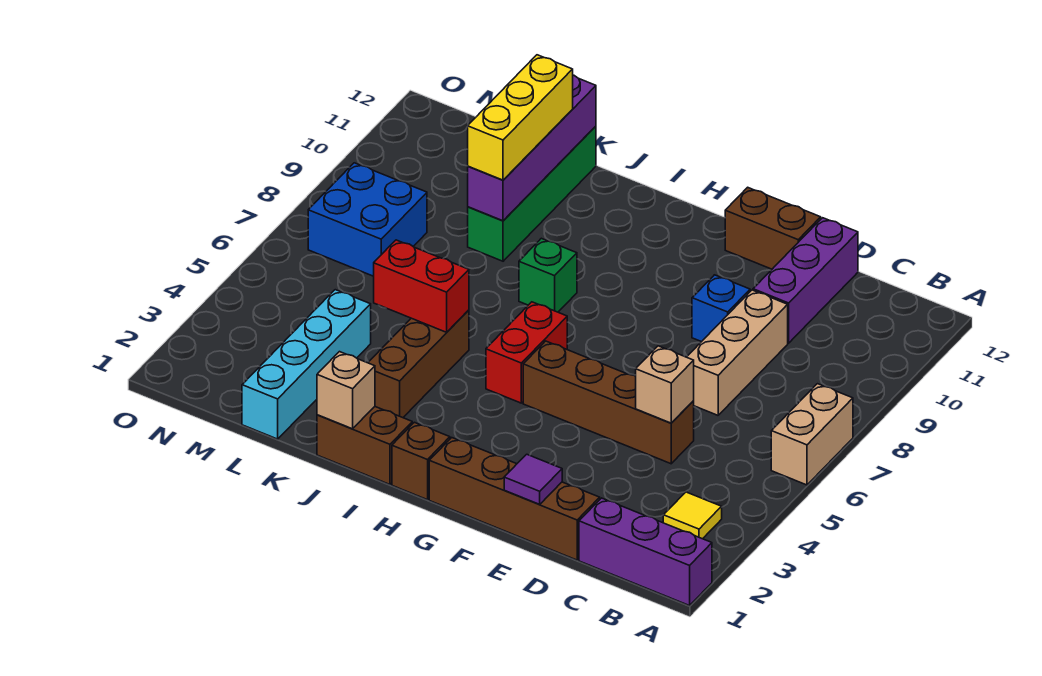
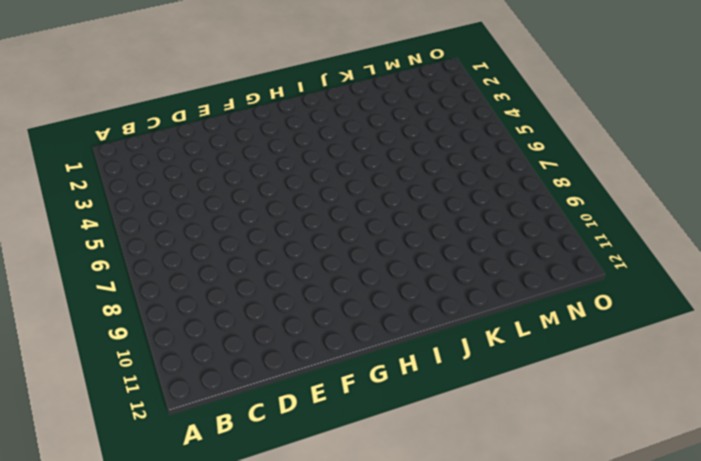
none -> purple 1x3 brick [579,498,712,606]
none -> tan 1x2 brick [771,384,853,485]
none -> yellow 1x1 tile [663,492,722,539]

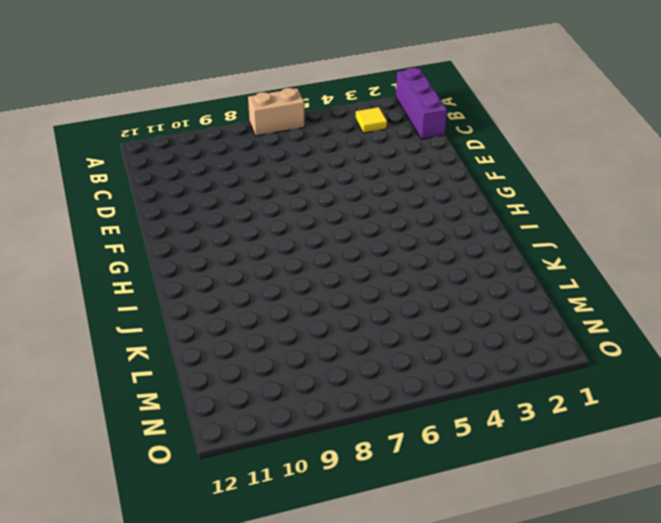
none -> brown 1x4 brick [429,438,600,560]
none -> brown 1x4 brick [523,341,694,464]
none -> tan 1x3 brick [687,290,788,415]

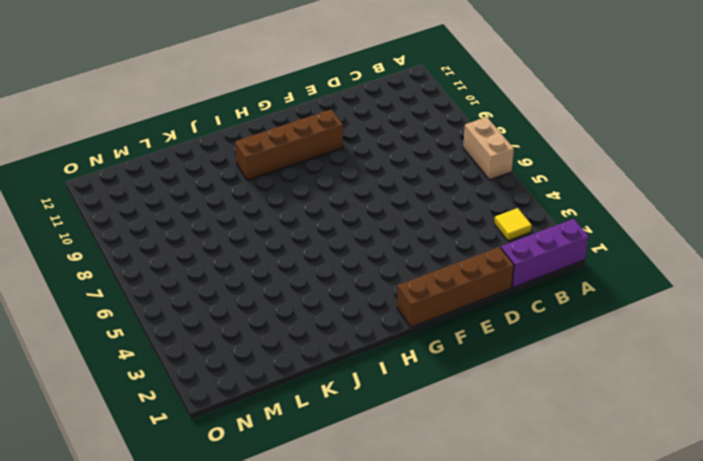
brown 1x4 brick [235,109,343,180] -> brown 1x4 brick moved to [523,341,694,464]
none -> tan 1x3 brick [687,290,788,415]
none -> purple 1x3 brick [753,218,858,343]
none -> blue 1x1 brick [692,275,750,342]

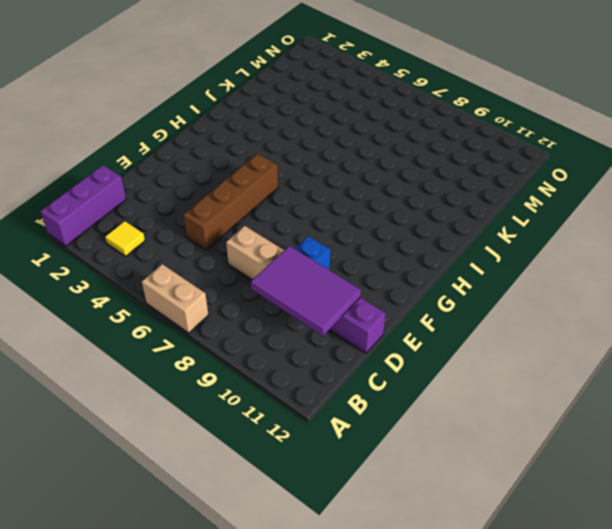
purple 2x3 tile [251,246,361,336] -> none
none -> brown 1x4 brick [429,438,600,560]
none -> brown 1x2 brick [725,187,821,269]
none -> brown 1x1 brick [392,422,450,500]

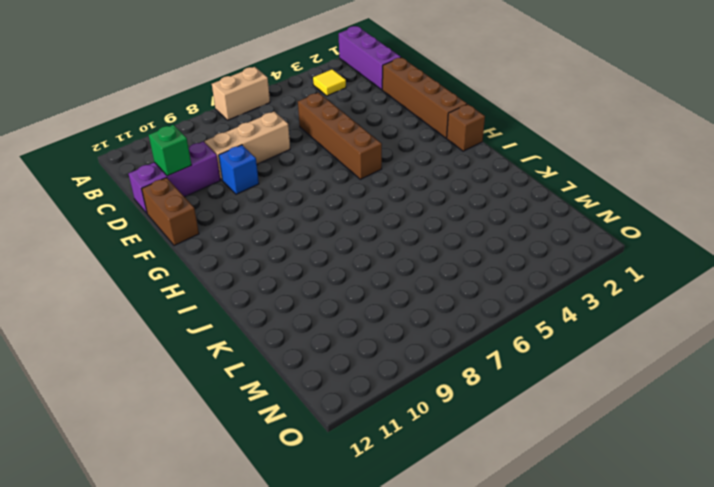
green 1x1 brick [149,125,191,176] -> green 1x1 brick moved to [519,238,577,312]
none -> red 1x2 brick [486,302,567,403]
none -> brown 1x2 brick [317,407,412,484]
none -> brown 1x3 brick [368,310,469,418]

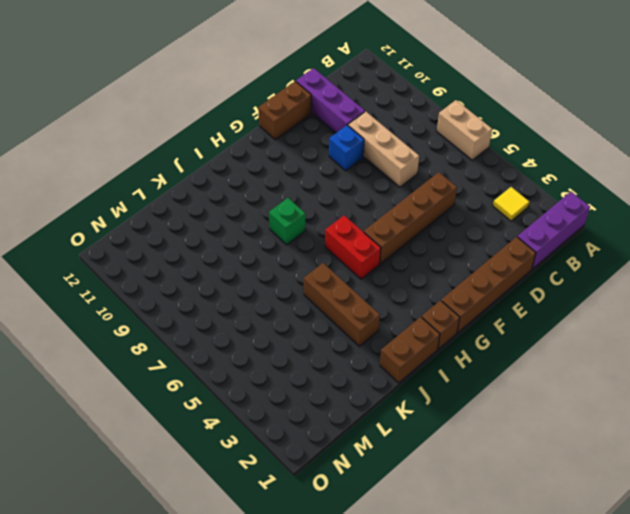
none -> green 1x4 brick [468,126,596,261]
none -> cyan 1x4 brick [242,290,371,439]
none -> blue 2x2 brick [308,163,427,276]

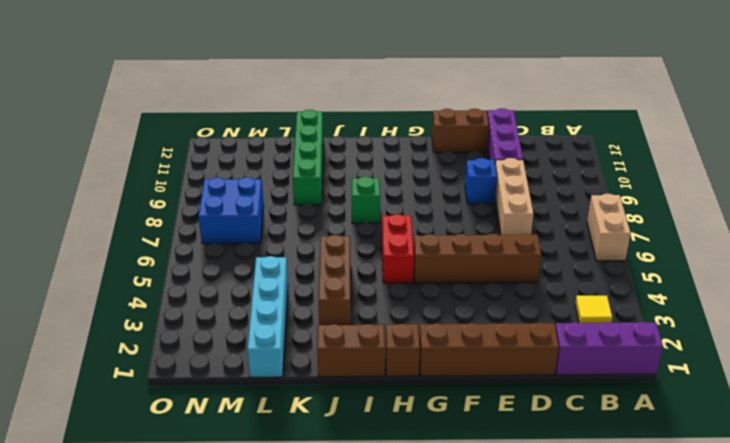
none -> tan 1x1 brick [636,346,694,423]
none -> purple 1x1 tile [504,454,562,505]
none -> tan 1x1 brick [317,352,375,429]

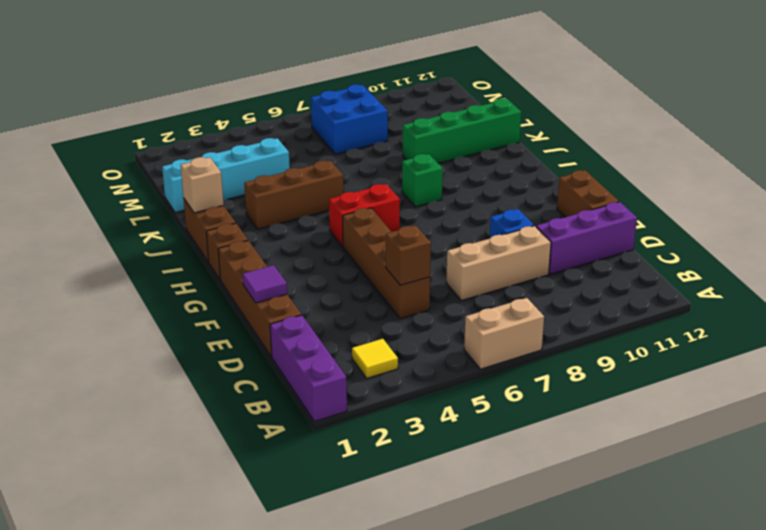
brown 1x1 brick [386,225,431,285] -> tan 1x1 brick [636,346,694,423]
none -> red 1x2 brick [374,240,469,332]
none -> purple 1x4 brick [468,75,596,221]
none -> yellow 1x3 brick [468,55,573,180]

